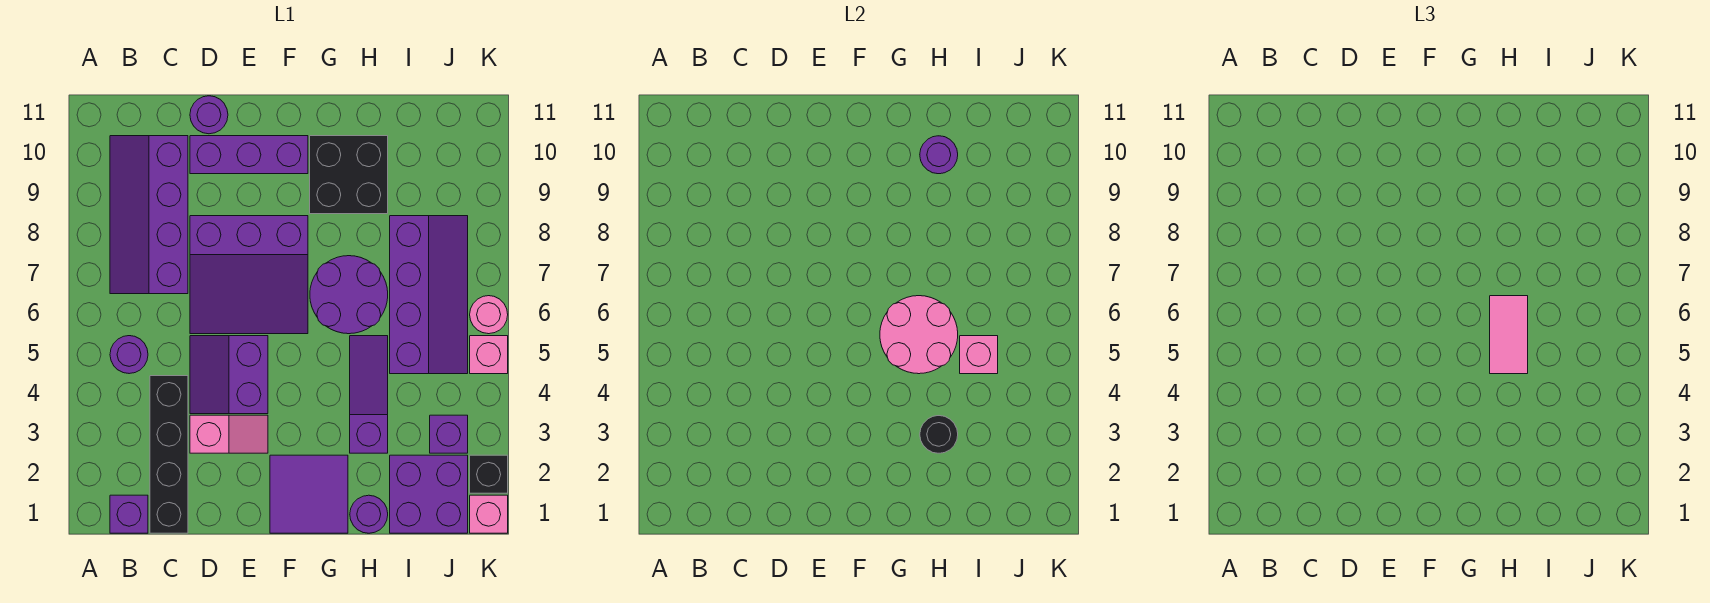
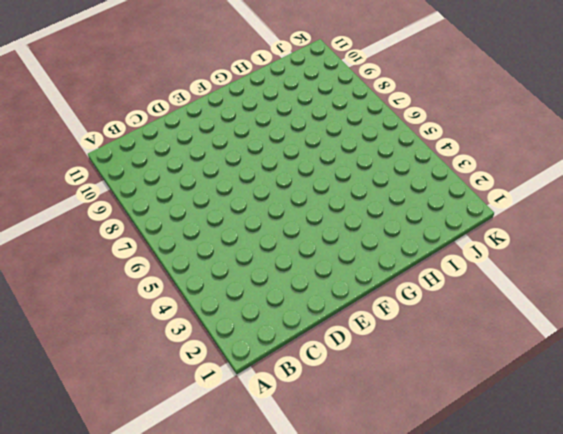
none -> purple 1x1 brick [110,495,148,533]
none -> purple 1x1 round brick [110,336,148,374]
none -> purple 2x4 slope [110,136,188,294]

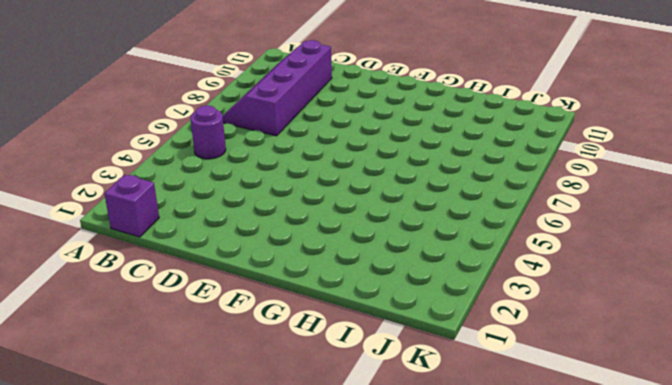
none -> black 1x4 brick [150,376,188,533]
none -> pink 1x2 slope [190,415,268,453]
none -> purple 2x2 slope [190,336,268,414]

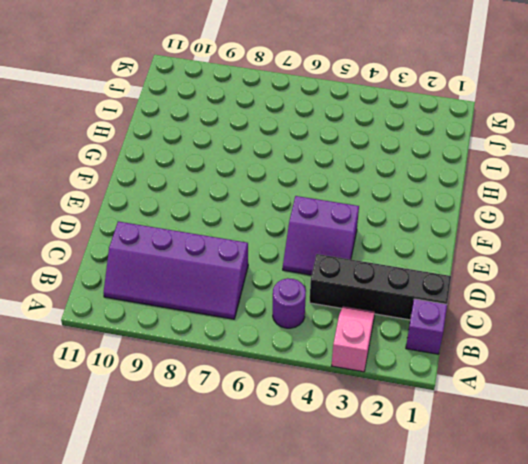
pink 1x2 slope [332,306,375,372] -> pink 1x2 slope moved to [190,415,268,453]
none -> purple 3x3 slope [190,216,308,334]
none -> purple 1x3 brick [190,136,308,174]
none -> purple 1x1 round brick [190,96,228,134]

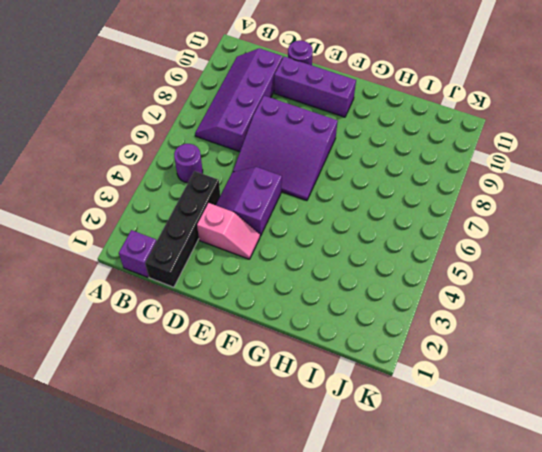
none -> purple 2x2 tile [270,455,348,533]
none -> purple 2x2 round brick [310,256,388,334]
none -> black 2x2 brick [310,136,388,214]

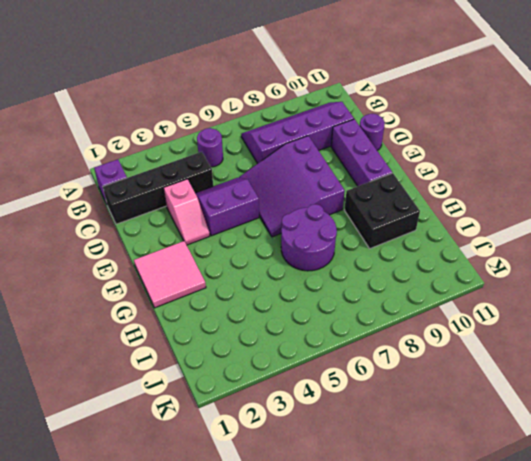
pink 2x2 tile [134,241,206,308] -> purple 2x2 tile [270,455,348,533]
none -> purple 1x1 round brick [350,495,388,533]
none -> purple 1x3 slope [350,336,388,453]
none -> purple 2x2 brick [390,455,468,533]

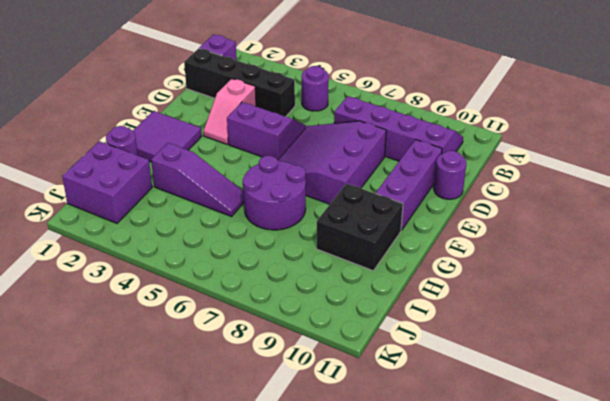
none -> purple 2x4 slope [390,216,468,374]
none -> purple 1x1 brick [430,415,468,453]
none -> pink 1x1 brick [470,495,508,533]

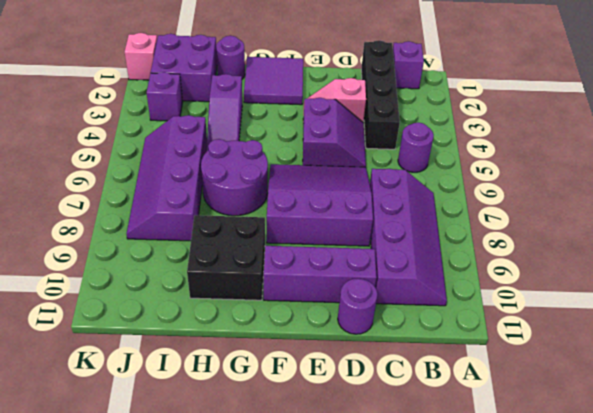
none -> black 1x1 brick [470,455,508,493]
none -> pink 1x1 brick [470,336,508,374]
none -> pink 1x1 round brick [470,296,508,334]

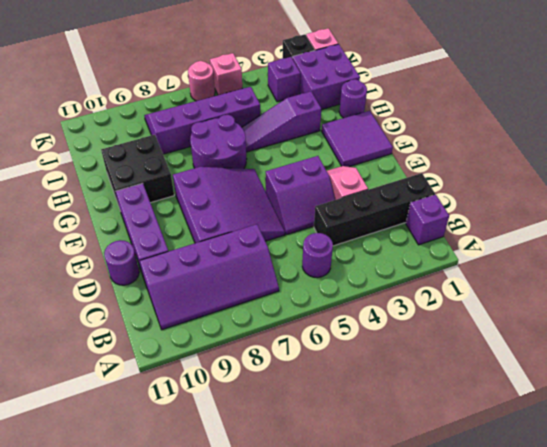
none -> pink 2x2 round brick [880,296,958,374]
none -> black 1x1 round brick [920,416,958,453]
none -> purple 1x1 round brick [920,136,958,174]

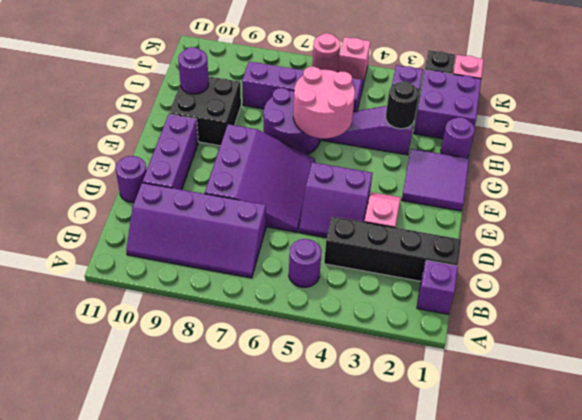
none -> pink 1x1 brick [960,336,998,374]
none -> pink 1x2 tile [1490,296,1528,374]

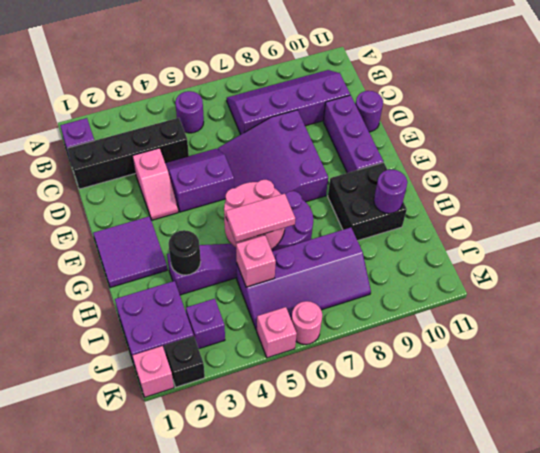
none -> purple 1x1 round brick [350,495,388,533]

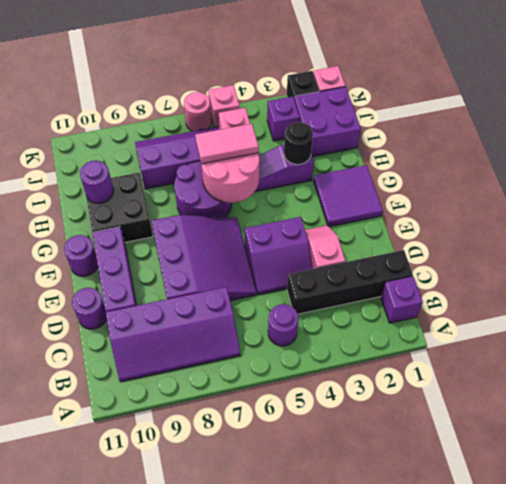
purple 1x1 round brick [64,235,98,276] -> purple 1x1 round brick moved to [350,495,388,533]

